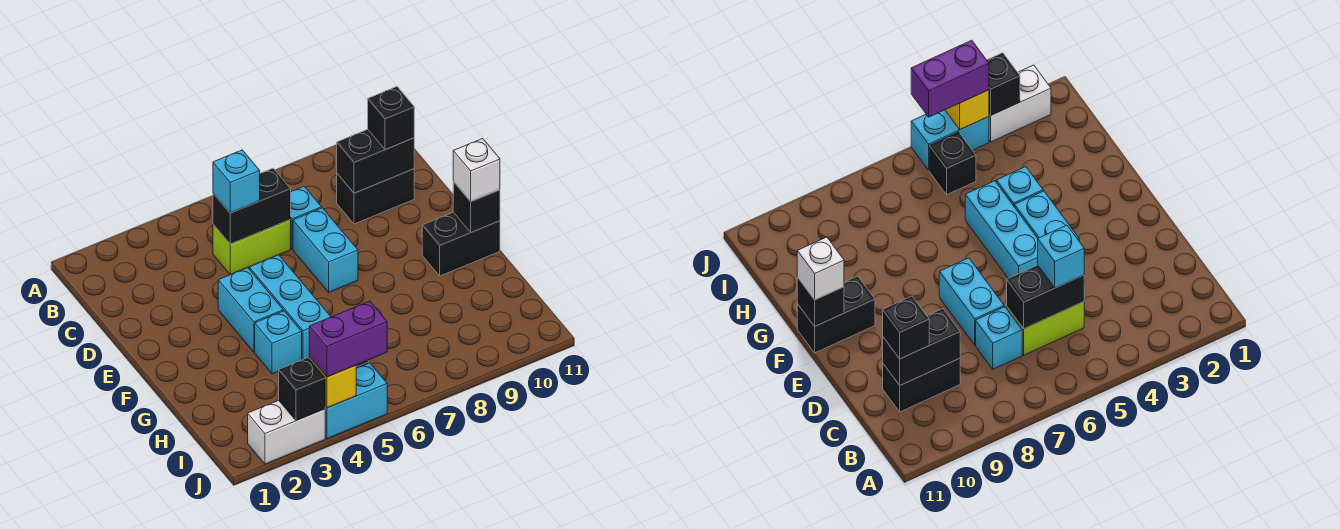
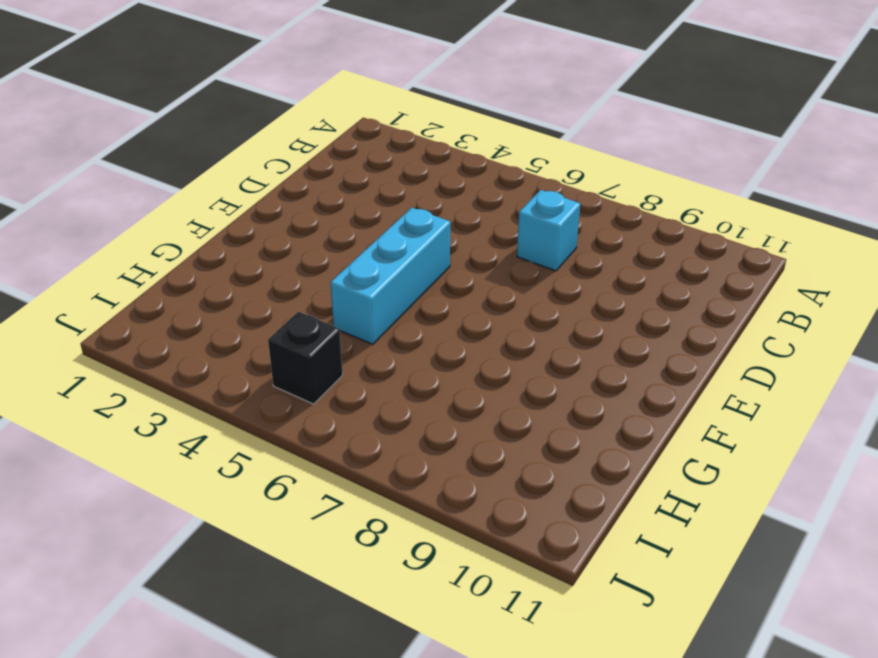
none -> lime 1x2 brick [213,220,291,275]
none -> black 1x2 brick [337,169,414,224]
none -> cyan 1x2 brick [293,208,358,292]

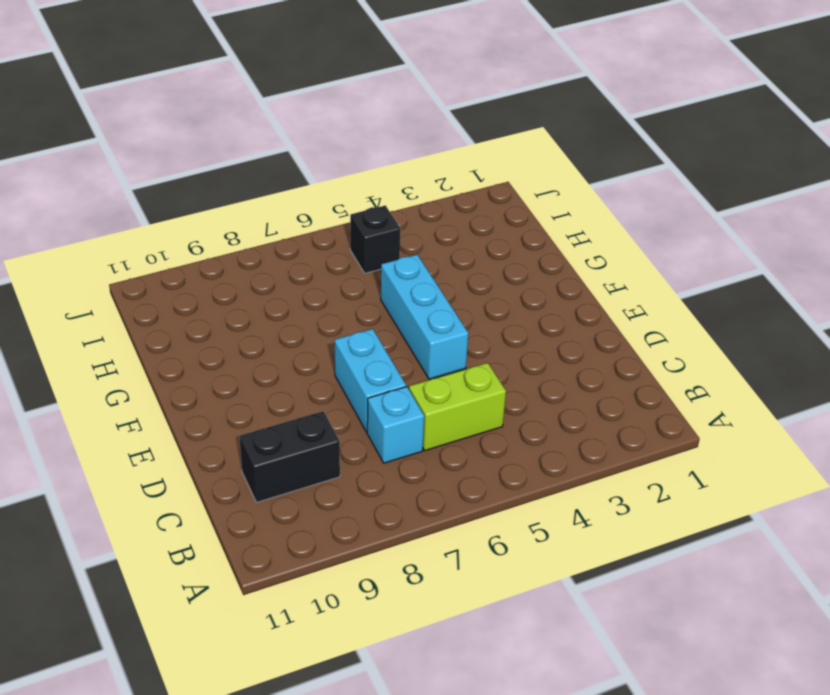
none -> cyan 1x2 brick [218,268,283,352]
none -> black 1x2 brick [422,212,500,276]
none -> cyan 1x1 brick [255,311,302,374]

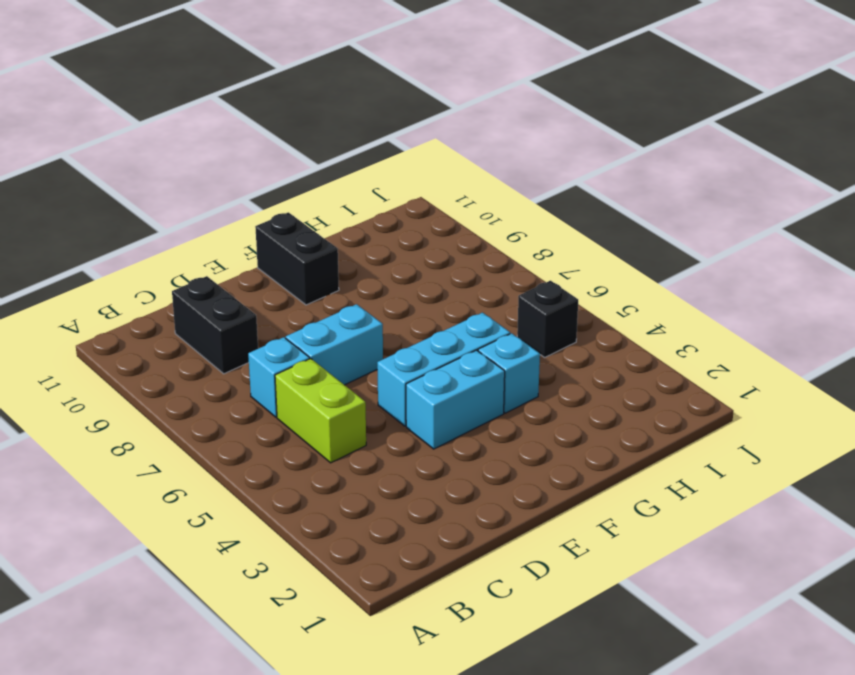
none -> white 1x2 brick [248,400,325,464]
none -> cyan 1x2 brick [325,363,387,439]
none -> black 1x2 brick [213,168,291,244]

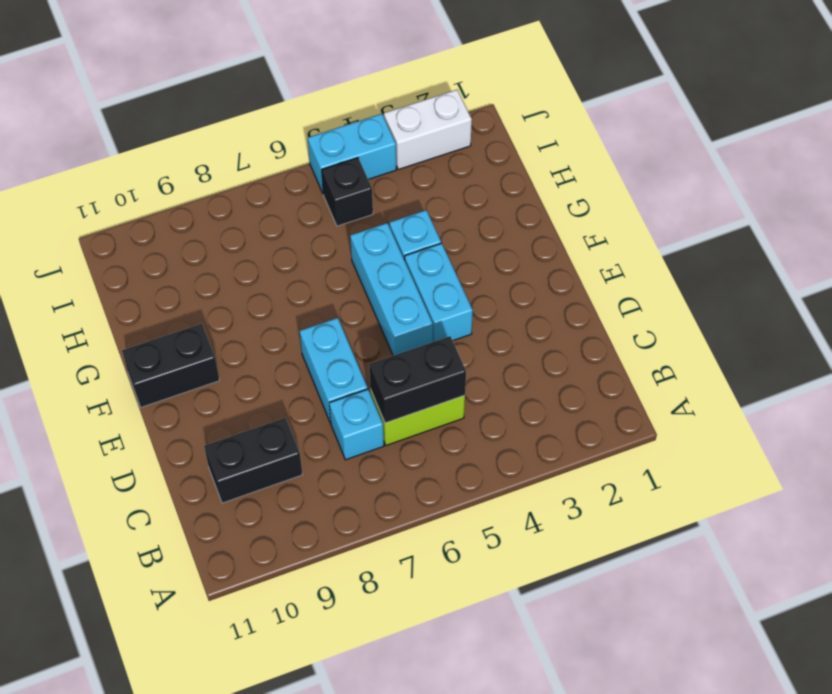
none -> black 1x2 brick [337,129,414,193]
none -> black 1x1 brick [453,182,500,232]
none -> black 1x1 brick [279,358,325,421]

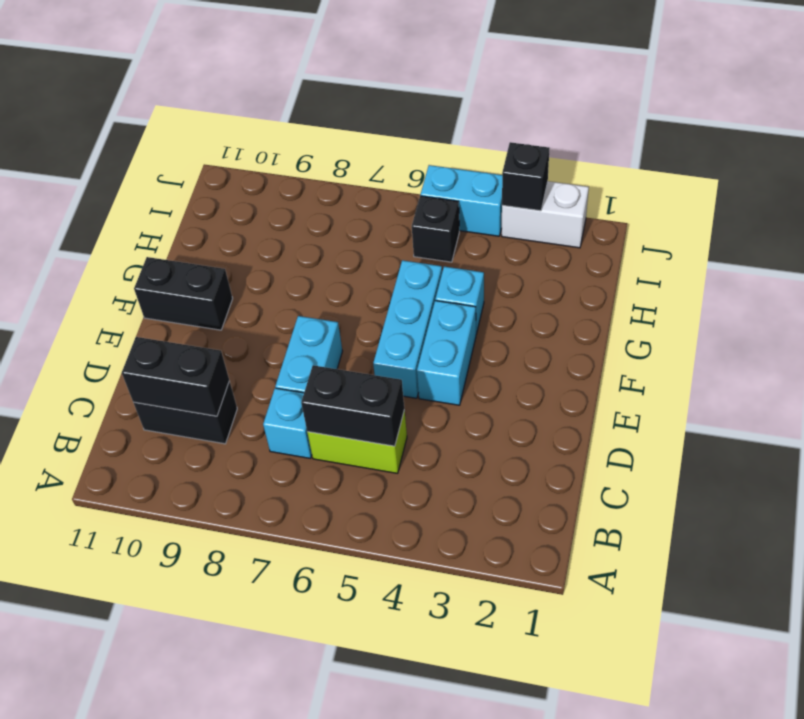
none -> black 1x1 brick [453,182,500,232]
none -> yellow 1x1 brick [309,357,356,408]
none -> cyan 1x1 brick [213,150,260,213]

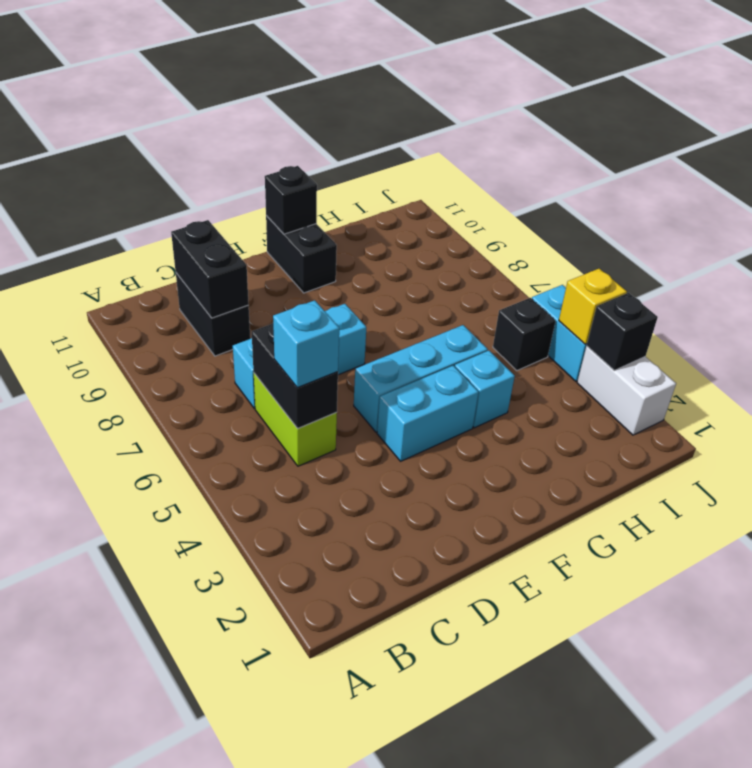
none -> black 1x1 brick [368,87,414,150]
none -> white 1x1 brick [453,139,500,201]
none -> purple 1x2 brick [309,301,387,377]

